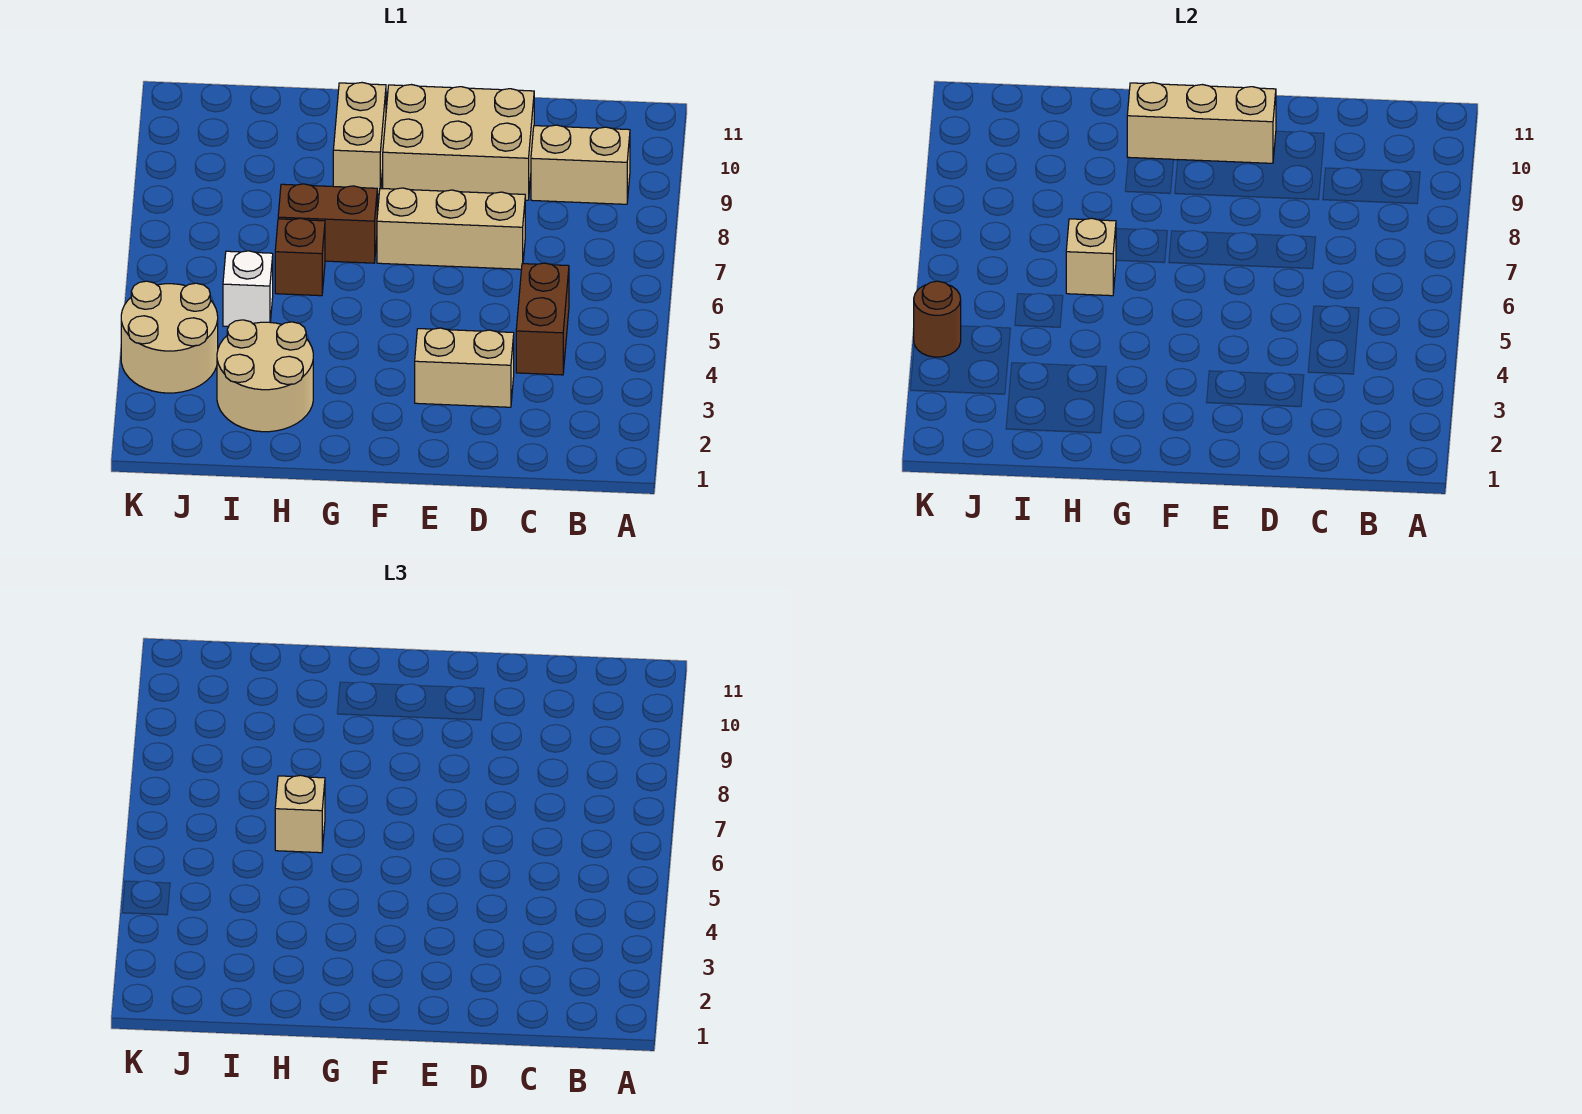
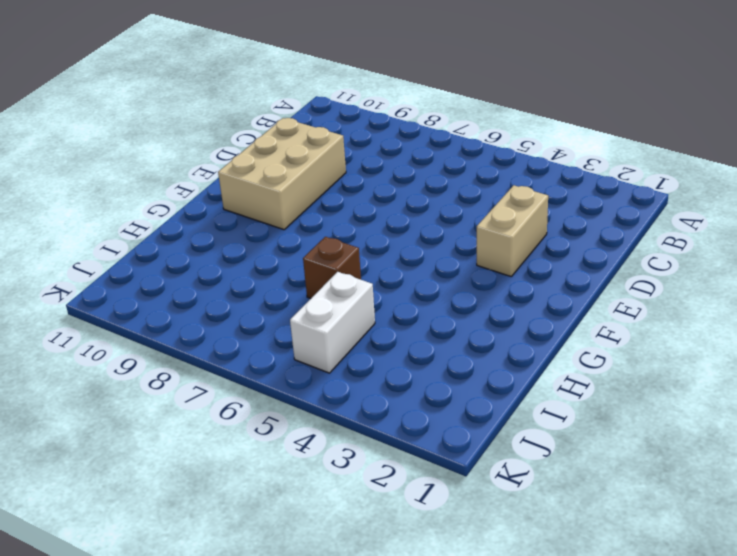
white 1x2 brick [290,272,375,373] -> white 1x1 brick [223,251,273,326]
none -> tan 1x2 brick [531,125,630,204]
none -> brown 1x2 brick [516,263,569,375]
none -> tan 1x3 brick [377,188,525,269]

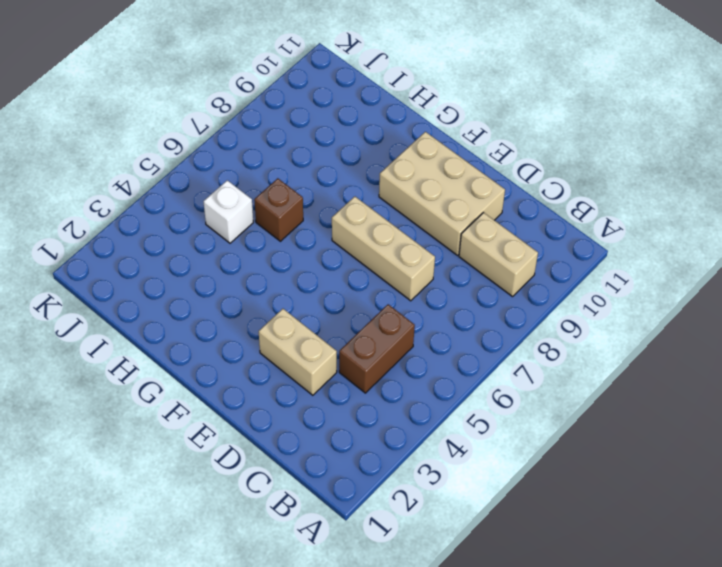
none -> brown 1x2 brick [278,184,377,263]
none -> tan 1x2 brick [333,83,386,194]
none -> tan 2x2 round brick [217,320,313,432]

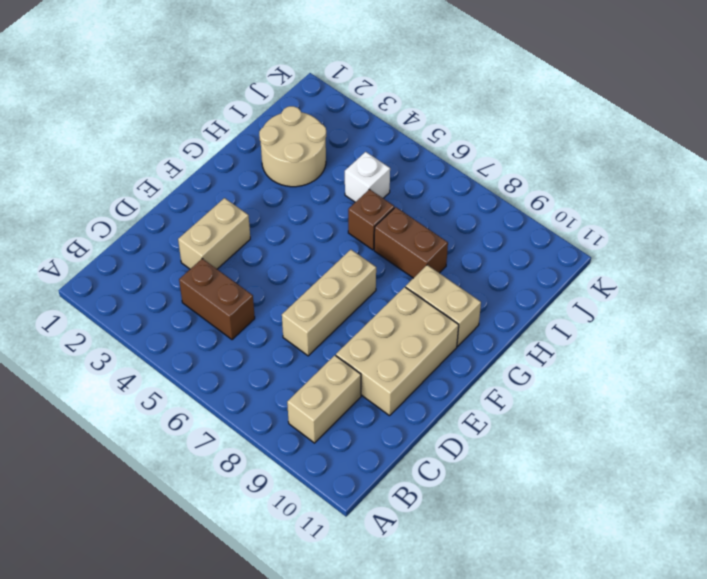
brown 1x2 brick [374,207,448,278] -> brown 1x2 brick turned to [278,184,377,263]
none -> tan 2x2 round brick [121,281,218,393]
none -> tan 1x3 brick [1127,83,1276,163]
none -> tan 1x1 brick [1066,218,1116,296]

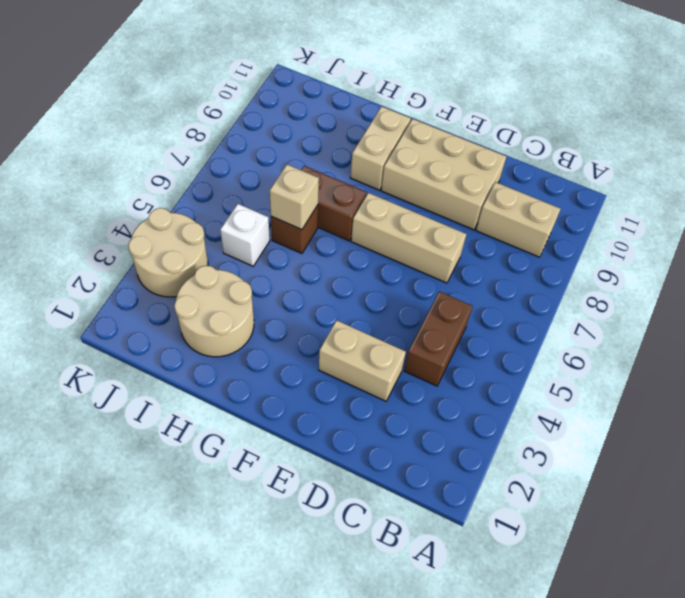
none -> tan 1x3 brick [1127,83,1276,163]
none -> brown 1x1 round brick [914,281,961,357]
none -> tan 1x1 brick [275,775,325,853]

